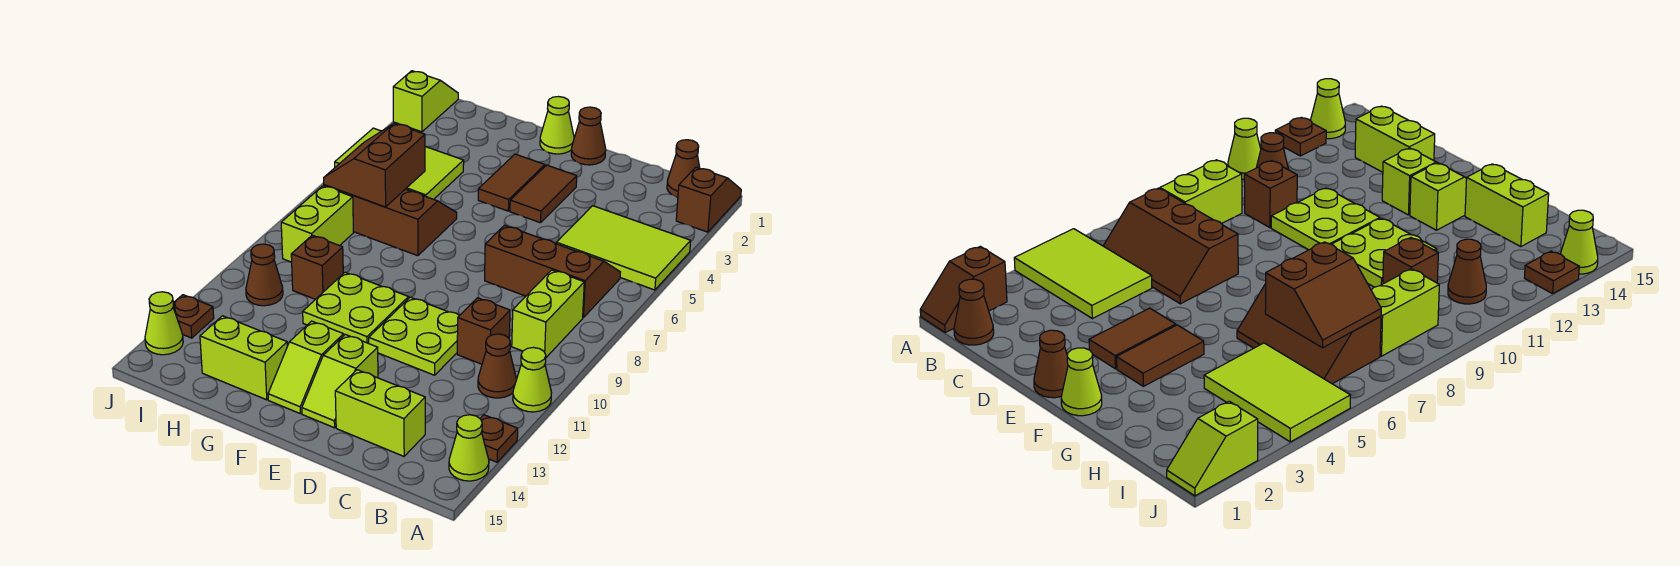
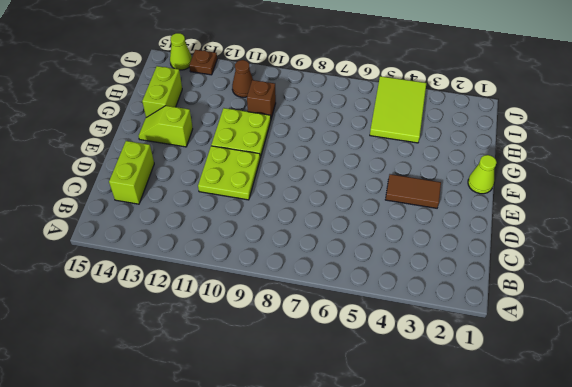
none -> brown 1x2 slope [676,167,741,232]
none -> lime 2x3 tile [556,206,691,290]
none -> lime 1x1 cone [513,348,552,412]

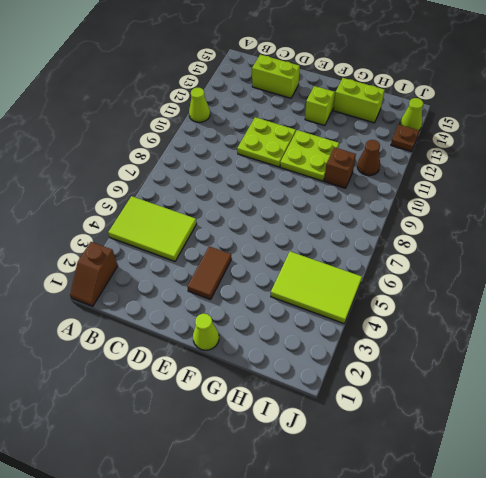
none -> brown 1x1 plate [480,415,518,462]
none -> lime 1x1 cone [449,415,489,481]
none -> brown 1x1 cone [667,140,700,197]

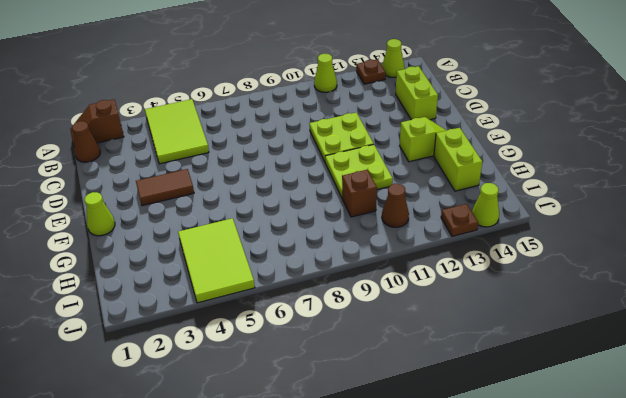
none -> brown 2x3 slope [485,225,620,318]
none -> lime 1x2 brick [512,270,584,357]
none -> brown 1x1 cone [478,334,516,398]

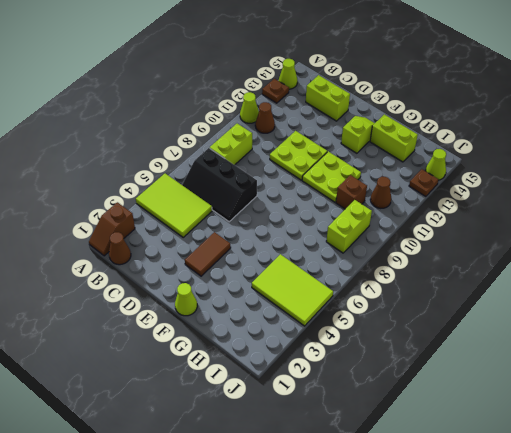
black 2x3 slope [182,148,257,222] -> brown 2x3 slope [485,225,620,318]
none -> brown 1x1 brick [457,298,510,364]
none -> brown 1x1 cone [571,107,606,165]
none -> lime 1x2 slope [302,334,378,428]

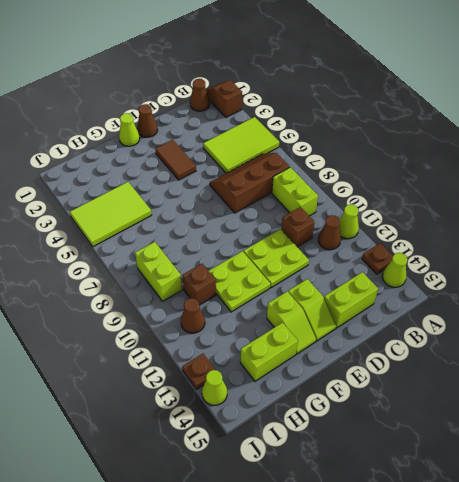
none -> brown 1x2 tile [478,154,545,211]
none -> brown 2x3 slope [324,185,457,256]
none -> lime 1x2 slope [393,71,458,132]

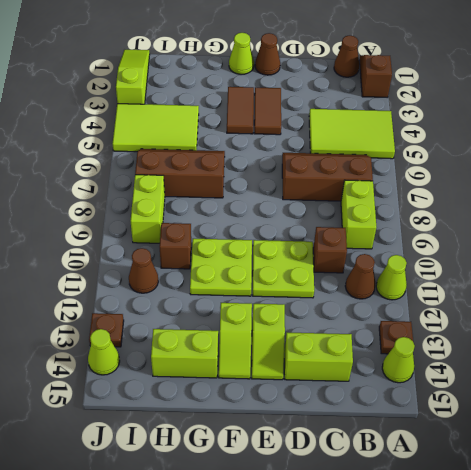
lime 1x3 slope [116,50,150,104] -> lime 1x2 slope [393,71,458,132]
none -> brown 2x2 slope [324,124,425,207]

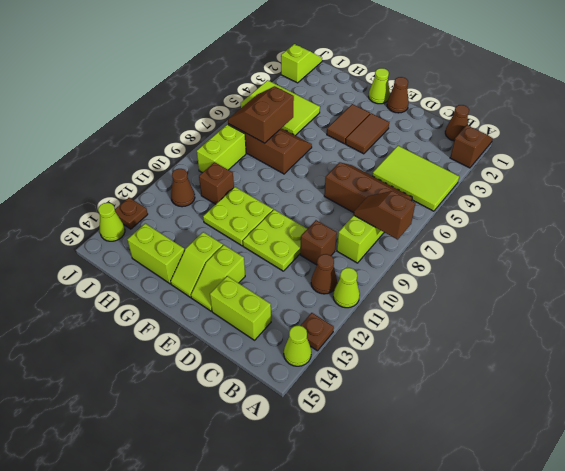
brown 1x2 slope [354,191,415,240] -> none

